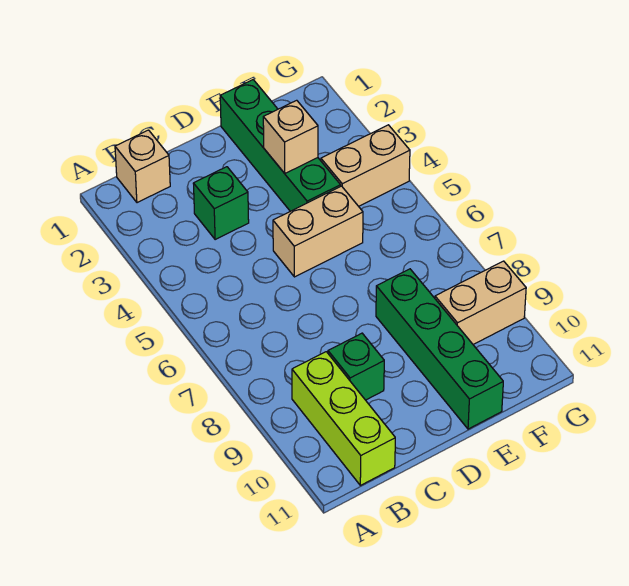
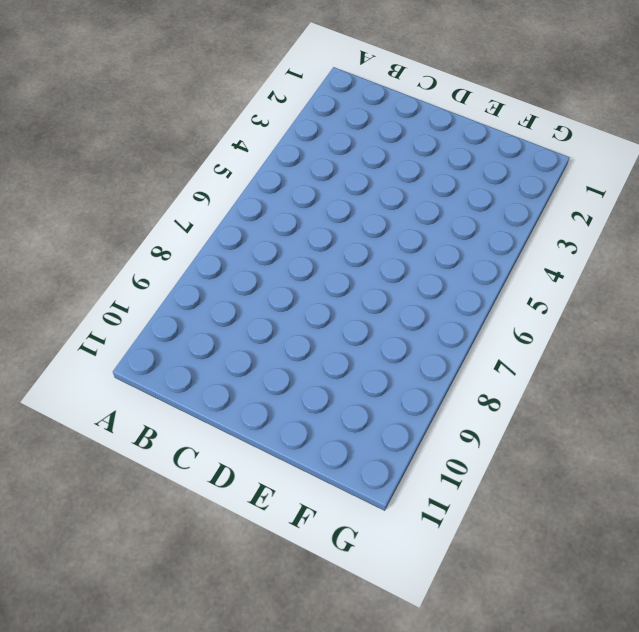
none -> tan 1x1 brick [115,130,170,203]
none -> lime 1x3 brick [292,352,395,485]

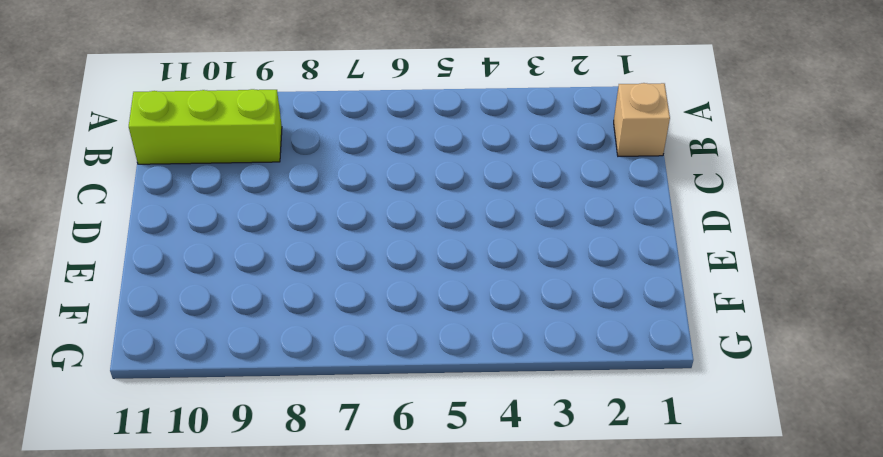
none -> green 1x1 brick [193,167,249,240]
none -> green 1x1 brick [328,333,384,400]

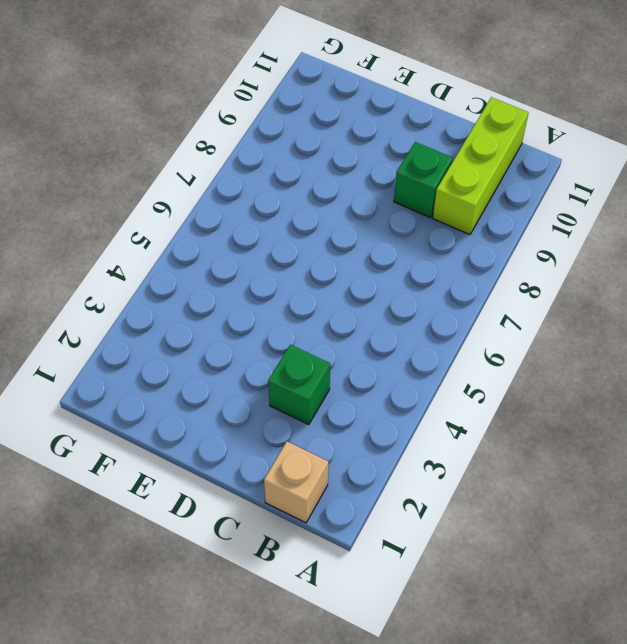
none -> tan 1x2 brick [273,186,363,277]
none -> green 1x4 brick [220,80,341,211]

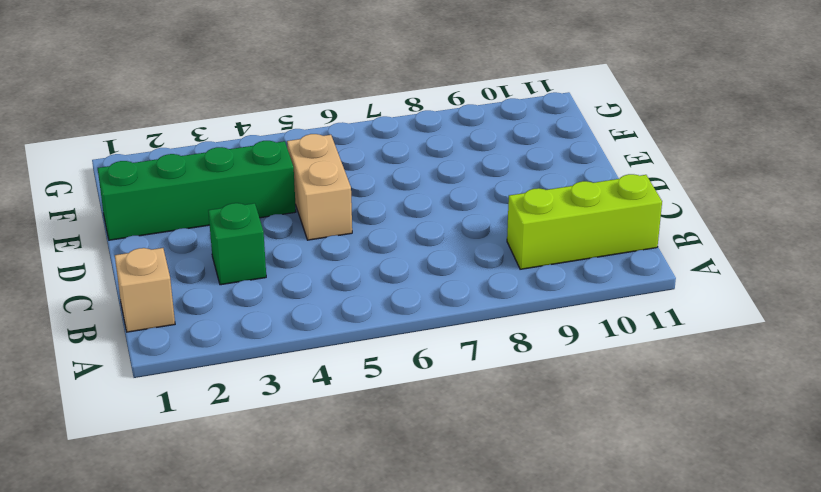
none -> green 1x1 brick [328,333,384,400]
none -> green 1x4 brick [376,269,503,429]

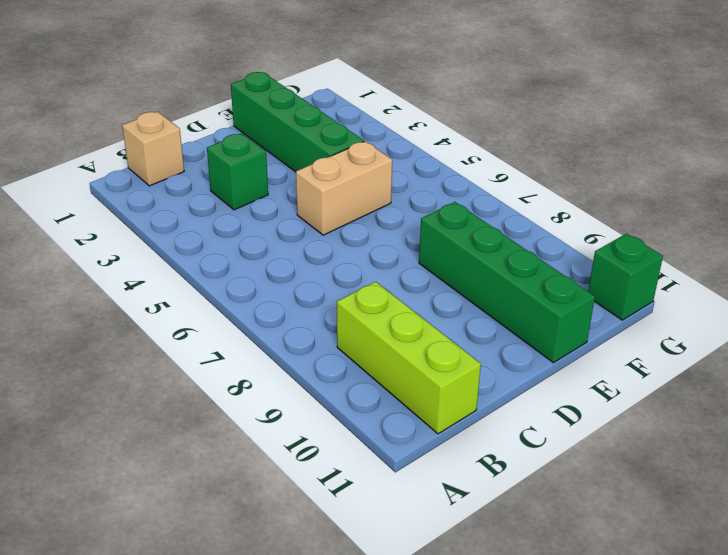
green 1x1 brick [588,234,663,320] -> green 1x1 brick moved to [328,333,384,400]
none -> tan 1x2 brick [321,125,410,206]
none -> tan 1x2 brick [435,261,526,344]

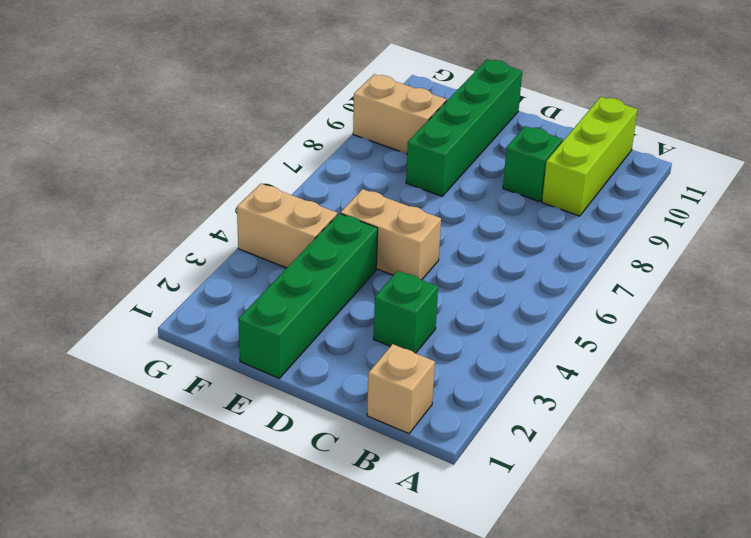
none -> tan 1x1 brick [263,100,318,173]

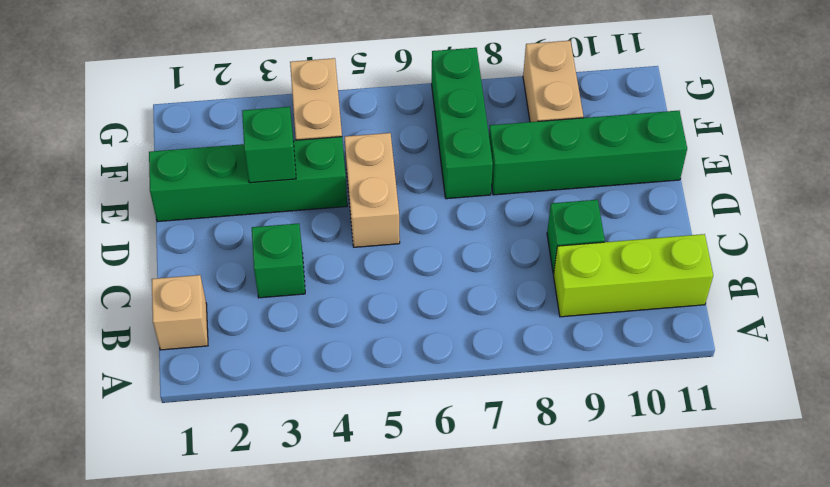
green 1x1 brick [242,107,296,183] -> tan 1x1 brick [263,100,318,173]
green 1x3 brick [432,48,493,199] -> none

